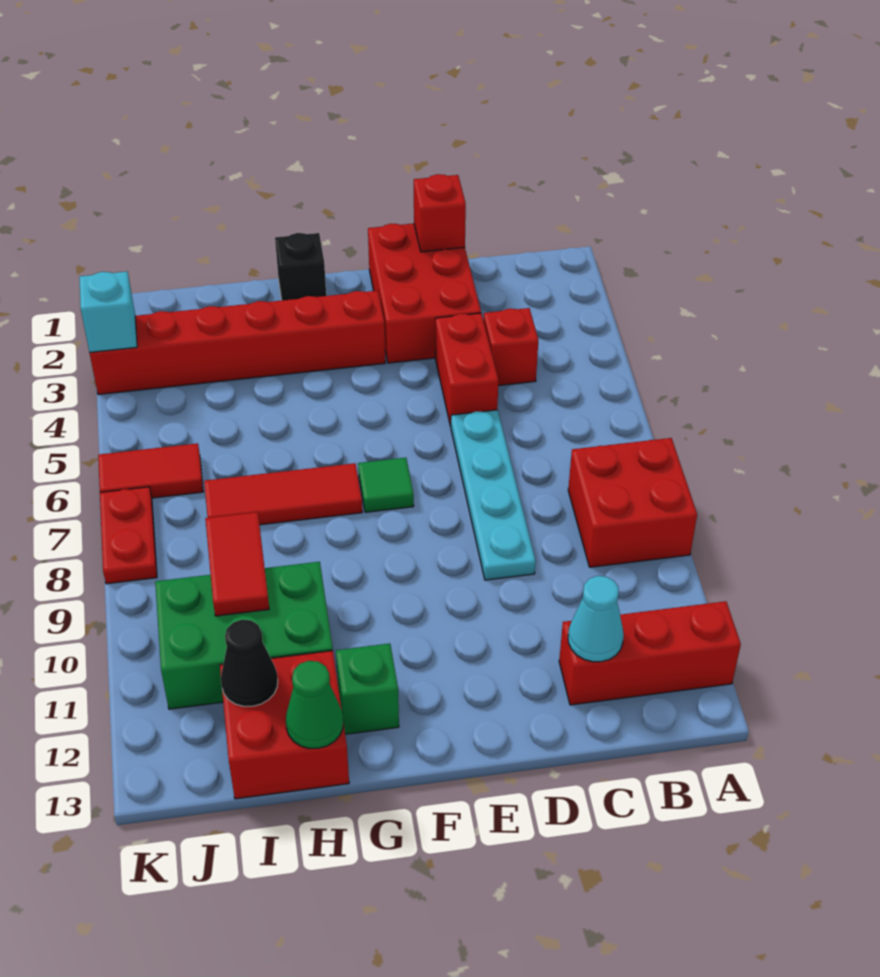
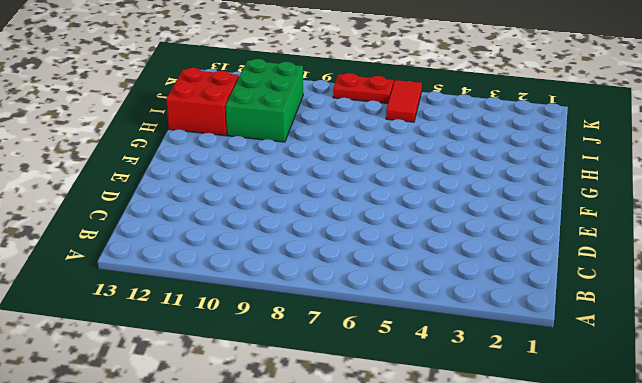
none -> red 2x2 brick [568,438,697,567]
none -> red 1x3 brick [559,601,741,705]
none -> red 1x1 brick [484,308,538,386]

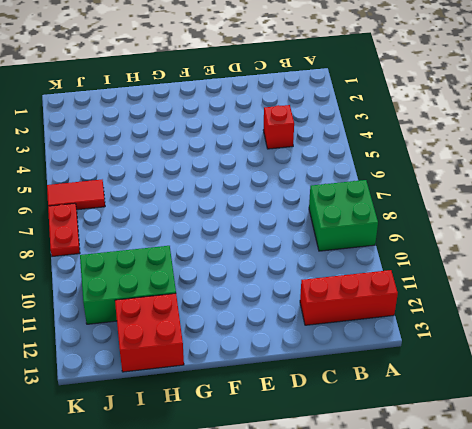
green 2x2 brick [309,180,378,251] -> red 2x2 brick [568,438,697,567]
none -> red 2x3 brick [368,223,481,363]
none -> red 1x2 brick [435,313,499,426]
none -> cyan 1x4 plate [451,410,536,580]

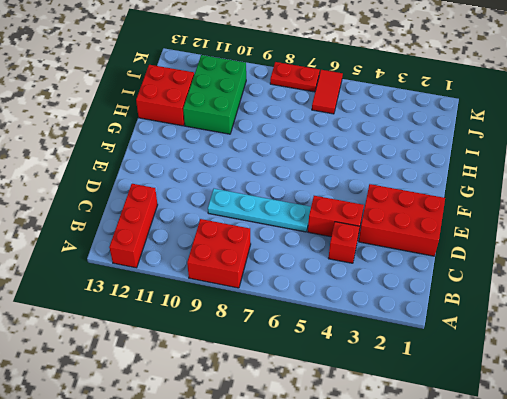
none -> red 1x6 brick [89,291,385,395]
none -> green 1x1 tile [358,458,414,512]
none -> black 1x1 brick [275,233,326,300]

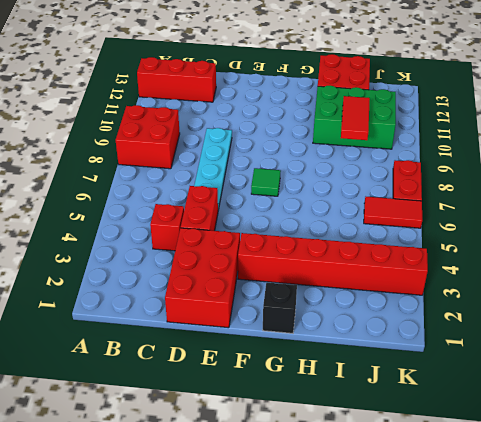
none -> red 1x3 tile [204,463,362,525]
none -> green 1x1 brick [336,643,399,734]
none -> cyan 1x1 cone [568,576,624,662]

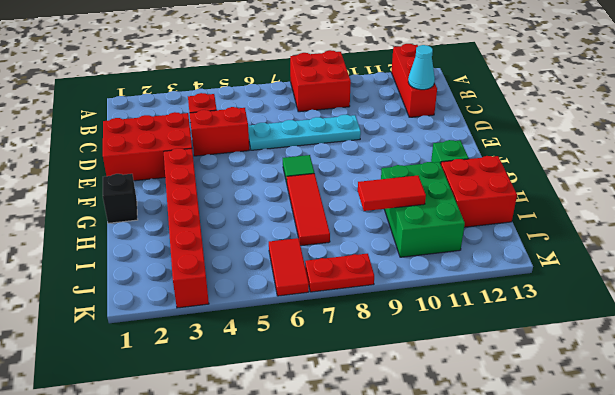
none -> red 1x1 brick [414,174,466,252]
none -> green 1x1 cone [286,661,343,748]
none -> black 1x1 cone [221,620,278,706]

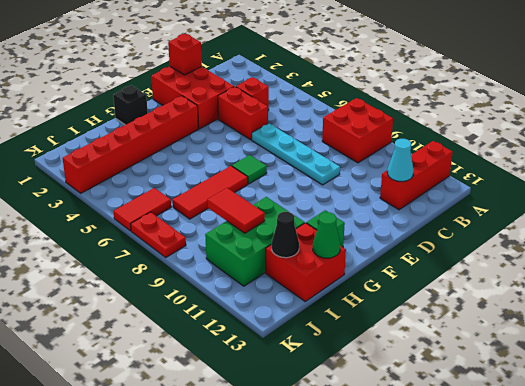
none -> cyan 1x1 brick [79,272,137,352]

